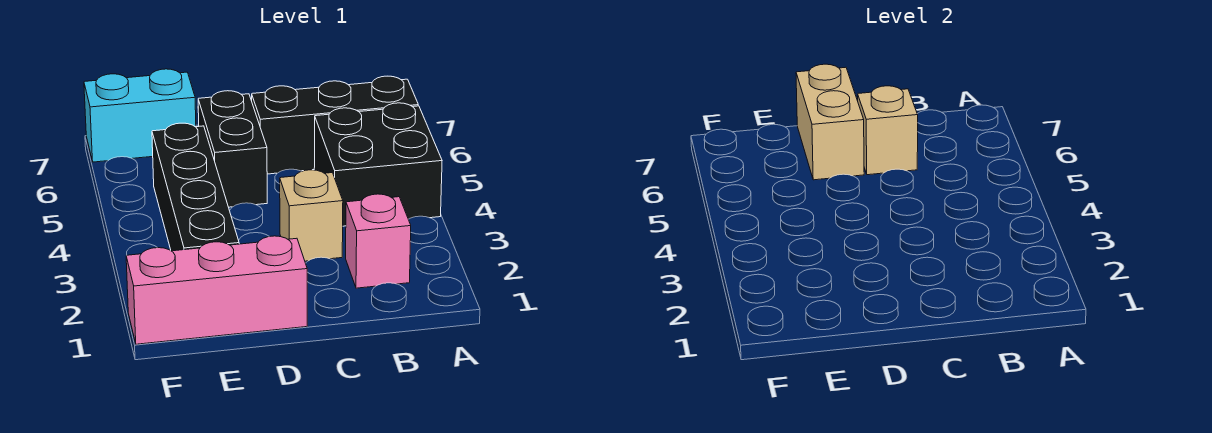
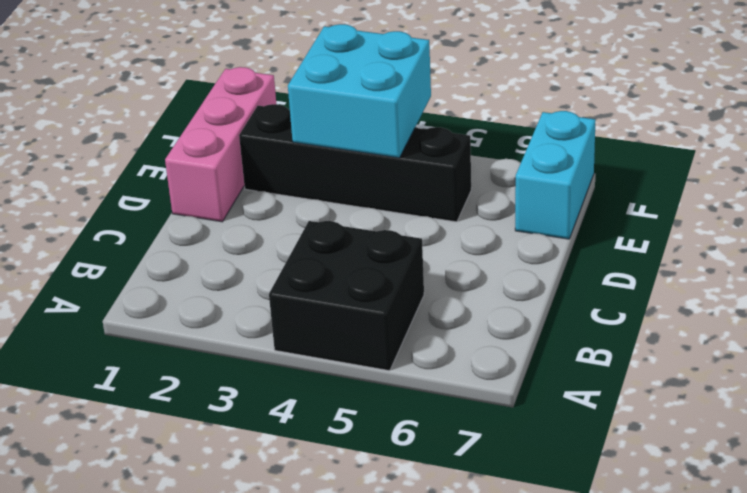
cyan 2x2 brick [288,24,431,158] -> none
none -> black 1x3 brick [252,76,418,174]
none -> pink 1x1 brick [346,194,411,288]

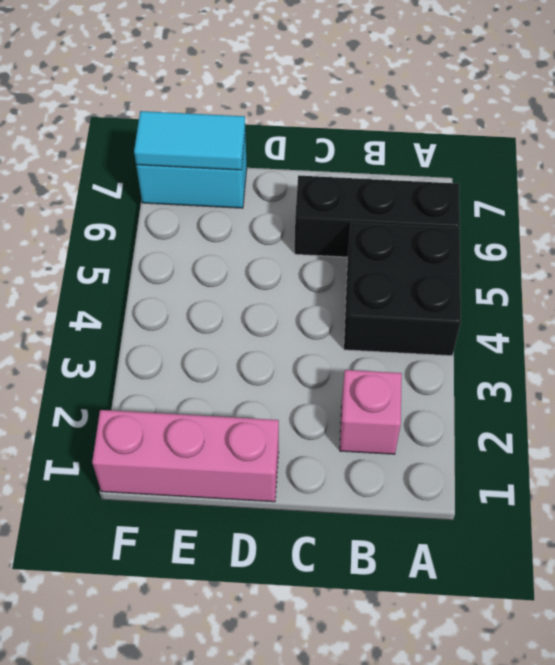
cyan 1x2 tile [134,111,245,170] -> none
none -> tan 1x1 brick [280,170,343,261]
none -> black 1x2 brick [198,91,267,207]

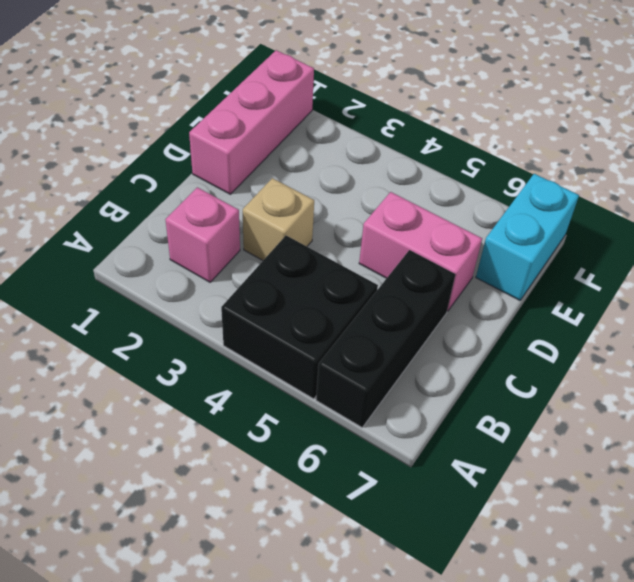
pink 1x2 brick [359,192,482,311] -> black 1x2 brick [198,91,267,207]
none -> black 1x4 brick [152,123,239,251]
none -> tan 1x1 brick [858,86,918,175]

